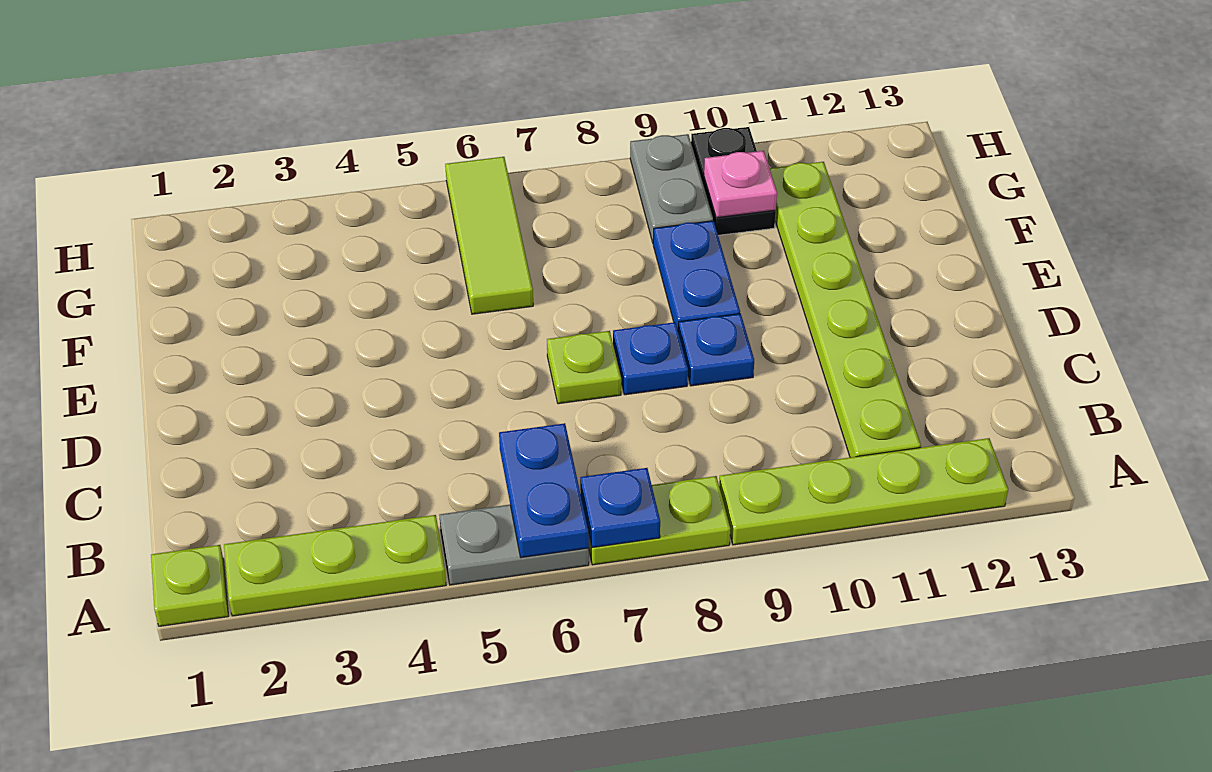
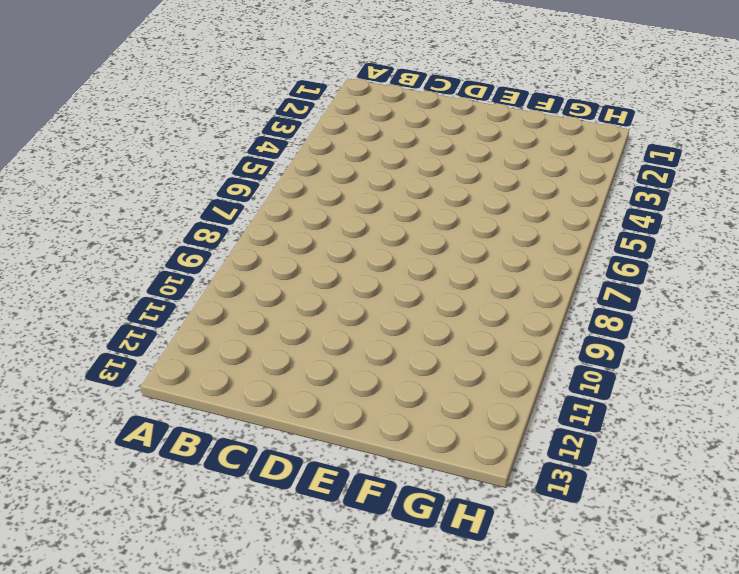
none -> lime 1x1 plate [151,545,228,626]
none -> lime 1x3 plate [224,515,446,616]
none -> grey 1x2 plate [439,505,589,585]

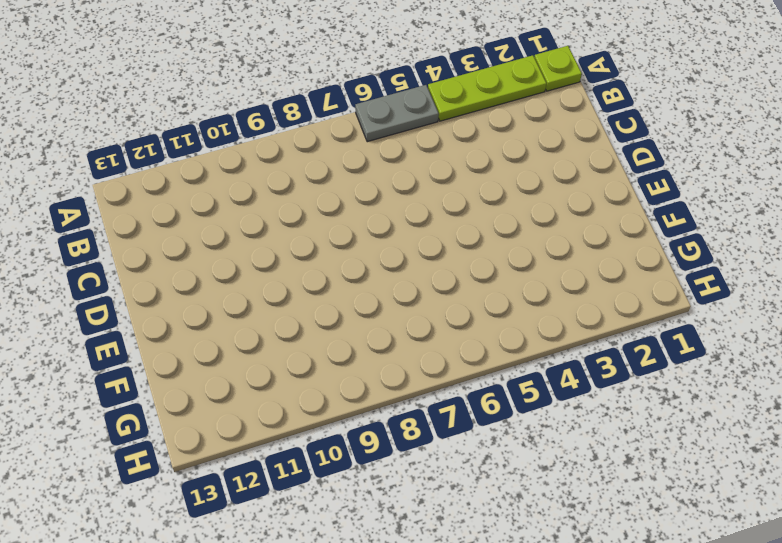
none -> lime 1x2 plate [589,476,730,565]
none -> lime 1x4 plate [719,438,1008,545]
none -> lime 1x6 plate [770,162,921,457]

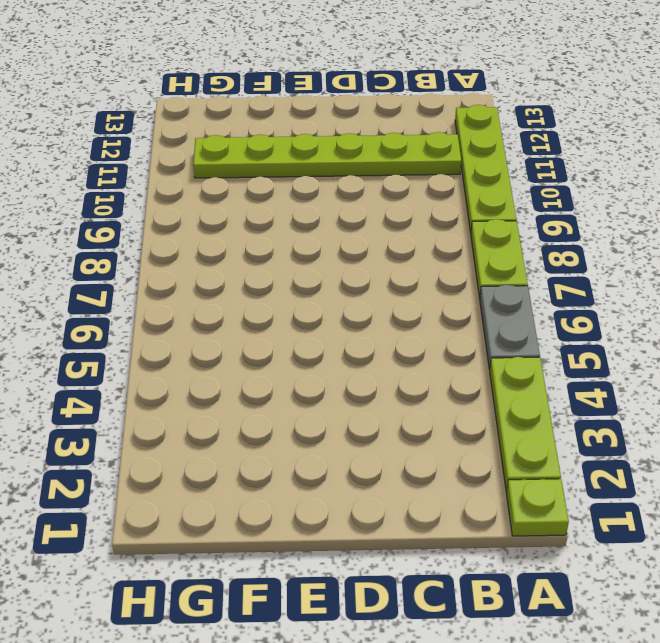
none -> lime 1x1 plate [547,331,621,404]
none -> blue 1x1 plate [613,322,688,395]
none -> blue 1x1 plate [678,314,754,386]

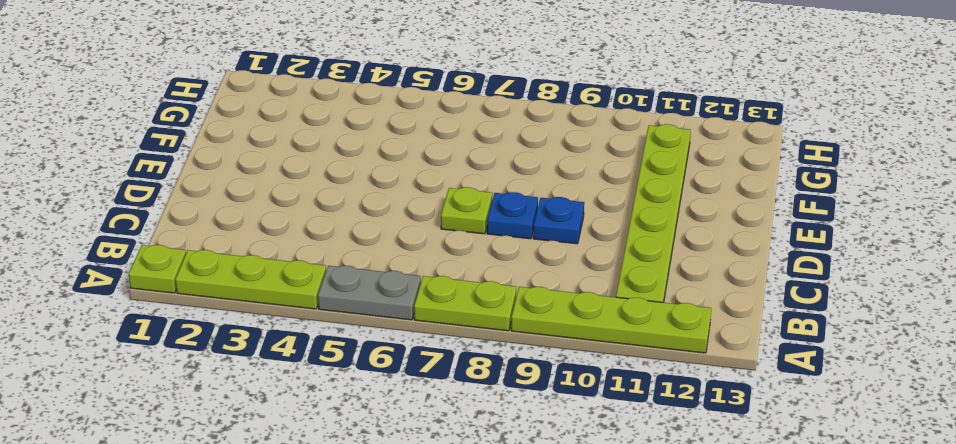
none -> blue 1x2 plate [653,221,740,329]
none -> lime 1x3 tile [445,157,533,314]
none -> grey 1x2 plate [630,134,713,242]

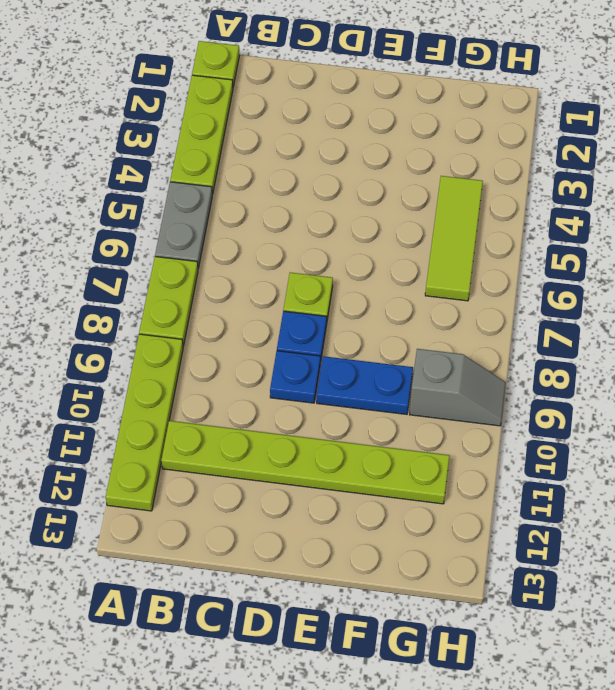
lime 1x3 tile [425,176,483,301] -> lime 1x3 tile turned to [445,157,533,314]
grey 1x2 slope [410,349,506,426] -> grey 1x2 plate [630,134,713,242]
none -> black 1x2 plate [691,127,776,235]
none -> blue 1x2 plate [499,423,589,558]
none -> blue 1x1 plate [580,468,660,548]

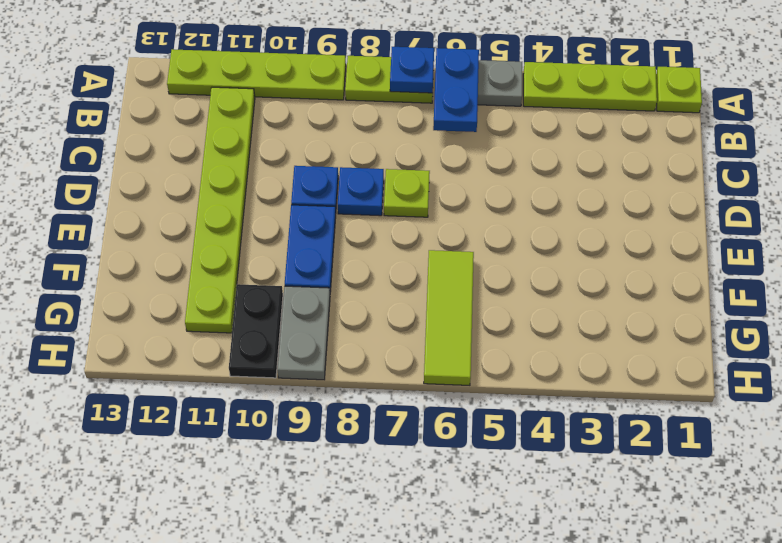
none -> pink 1x1 plate [704,151,777,218]

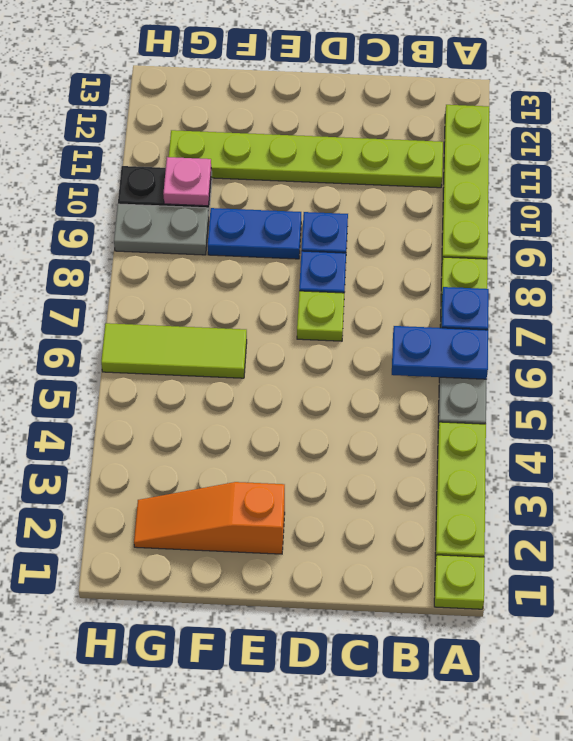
orange 1x3 slope [134,482,285,554] -> none

